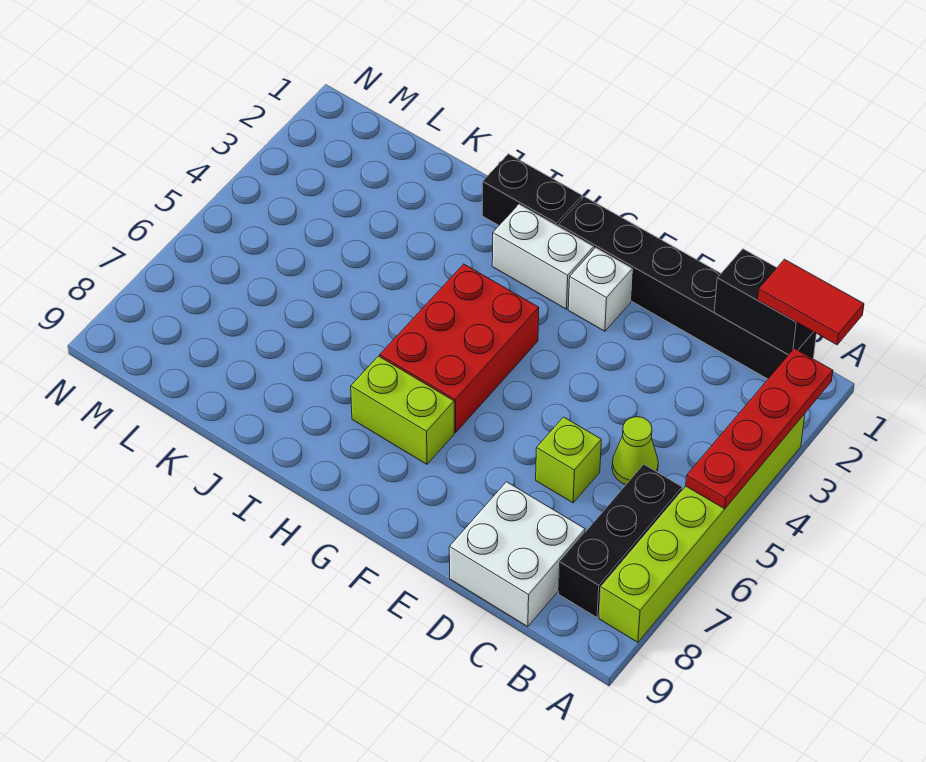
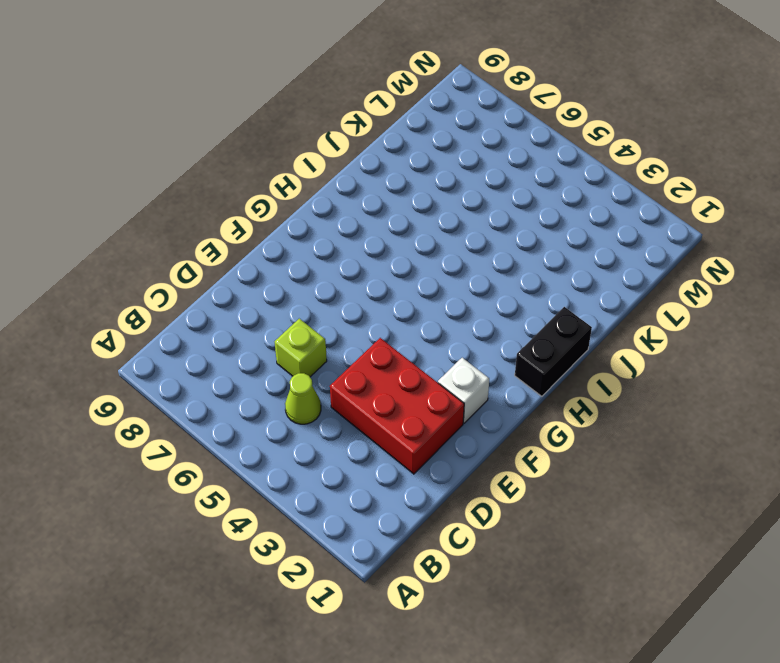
red 2x3 brick [330,338,464,474] -> red 2x3 brick moved to [380,264,539,433]
none -> lime 1x6 brick [599,414,805,642]
none -> black 1x6 brick [558,197,817,379]
none -> black 1x3 brick [559,464,682,617]

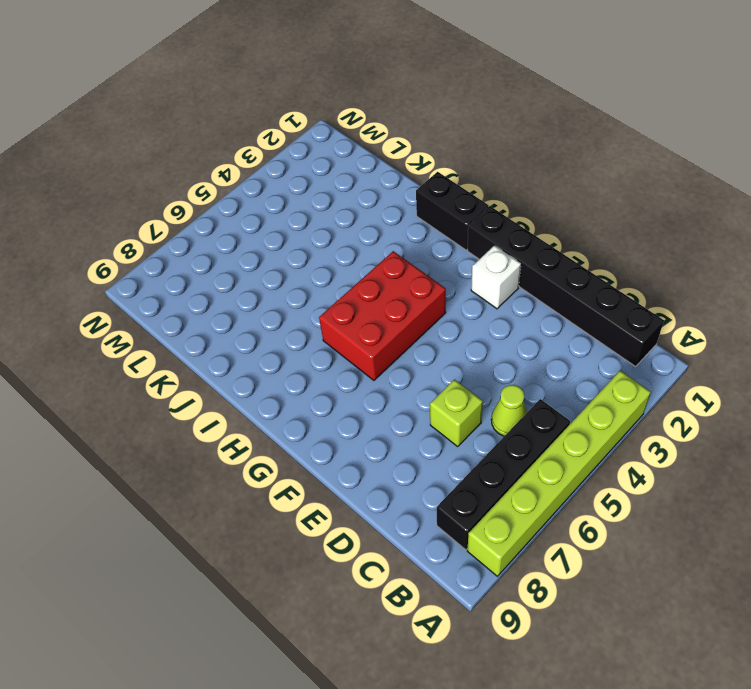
black 1x4 brick [437,399,570,550] -> black 1x3 brick [559,464,682,617]
none -> white 2x2 brick [449,482,585,627]
none -> white 1x2 brick [492,205,594,309]
none -> lime 1x2 brick [351,356,454,464]

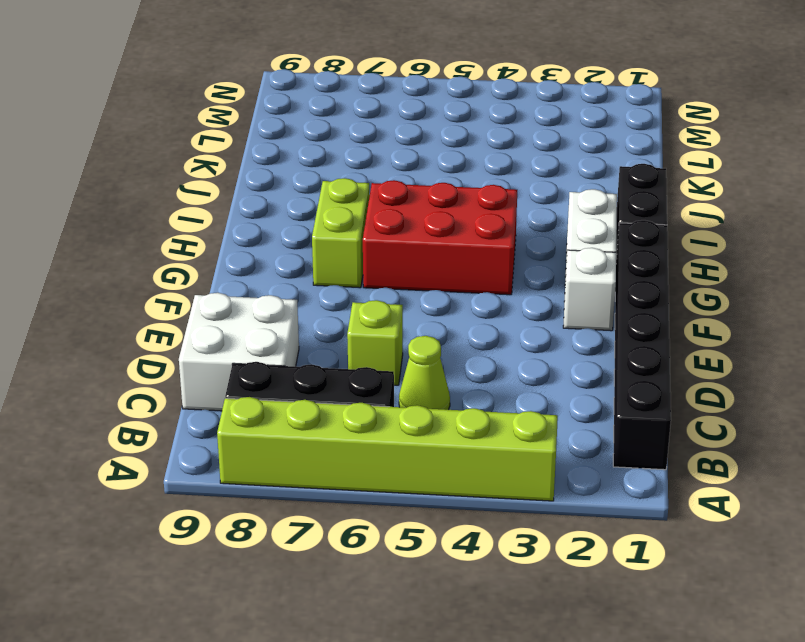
none -> red 1x4 plate [686,348,833,509]
none -> black 1x2 brick [714,249,813,355]
none -> red 1x2 tile [758,259,864,345]

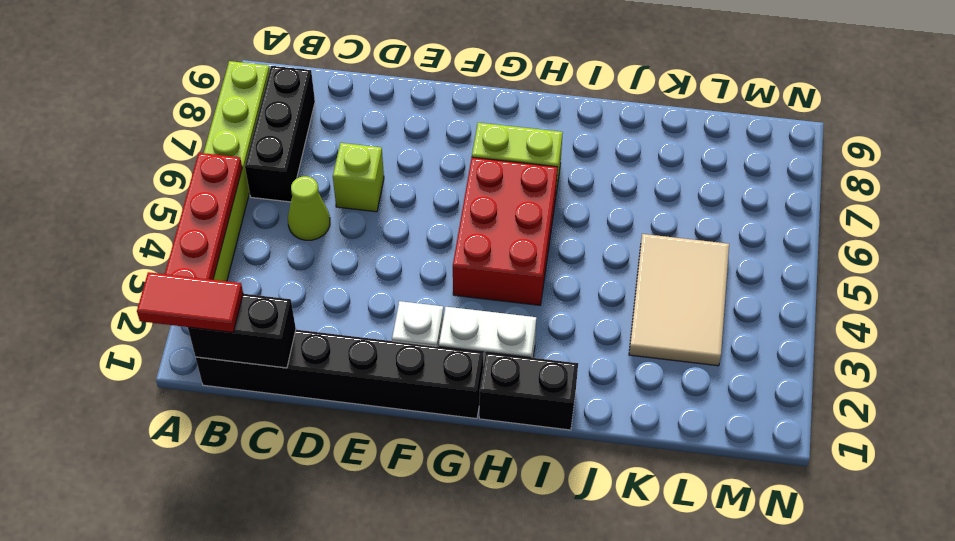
tan 2x3 tile [629,234,729,366] -> none
none -> white 2x2 brick [449,482,585,627]

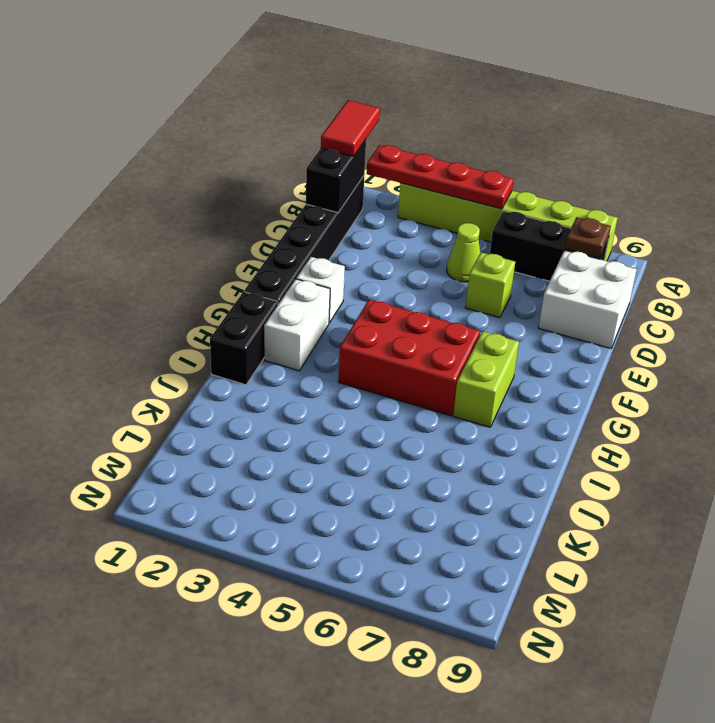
brown 1x1 plate [565,217,611,258] -> none

